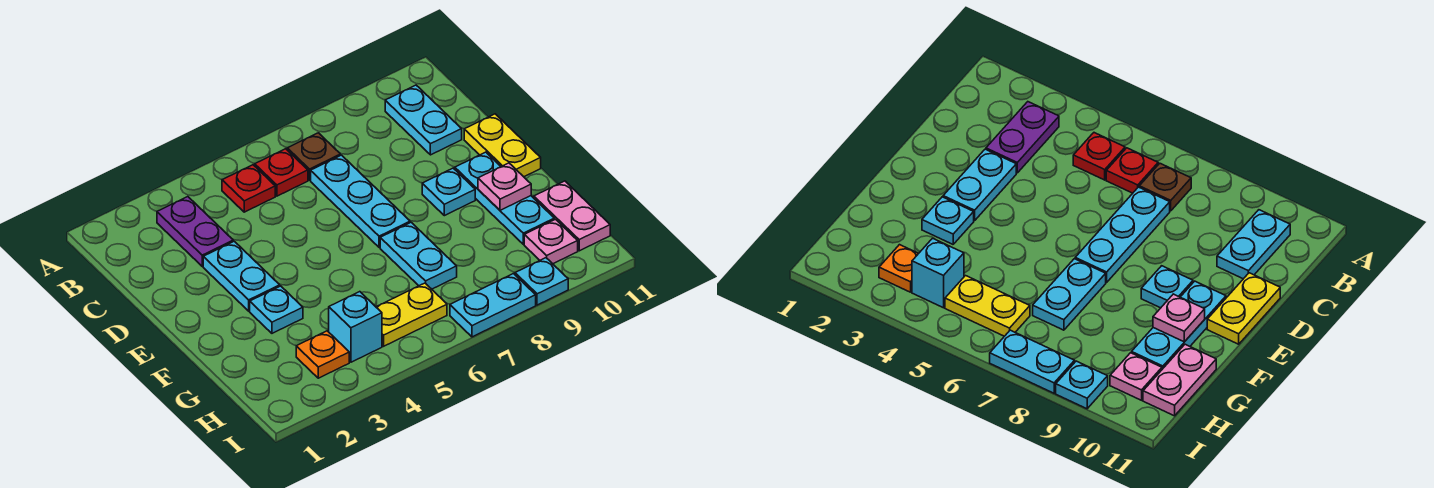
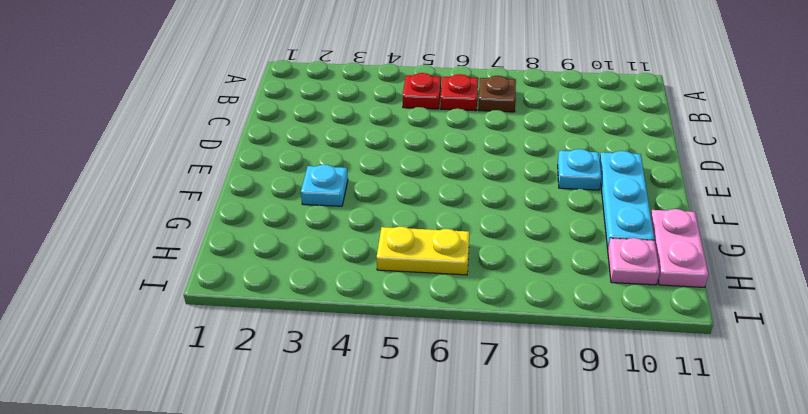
none -> purple 1x2 plate [157,197,233,266]
none -> cyan 1x2 plate [385,85,462,155]
none -> cyan 1x3 plate [311,155,410,247]

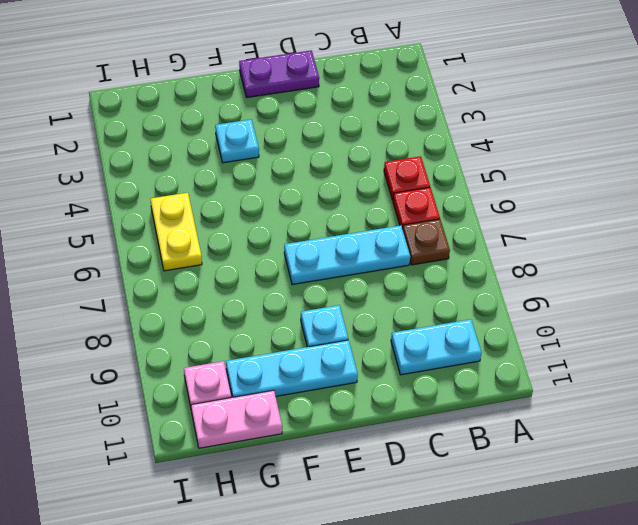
purple 1x2 plate [239,50,319,98] -> purple 1x2 plate moved to [157,197,233,266]
none -> cyan 1x2 plate [203,241,280,311]
none -> yellow 1x2 plate [464,114,541,177]
none -> cyan 1x2 plate [380,222,457,289]

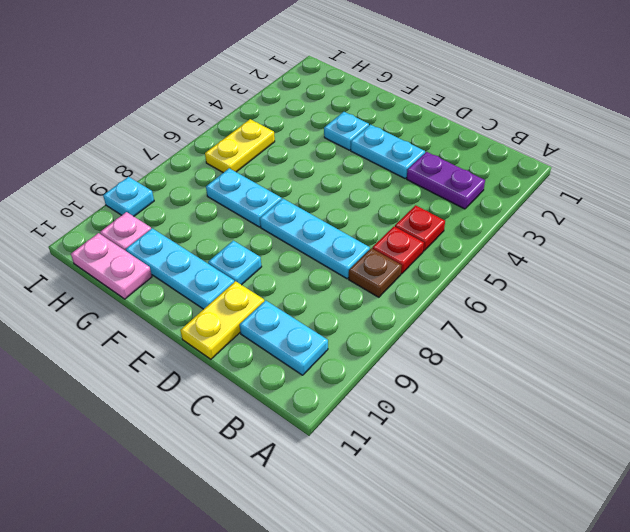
yellow 1x2 plate [180,281,264,359] -> yellow 1x2 plate turned to [464,114,541,177]
none -> orange 1x1 plate [296,331,349,378]
none -> cyan 1x1 brick [329,292,382,362]
none -> cyan 1x2 plate [450,274,536,337]

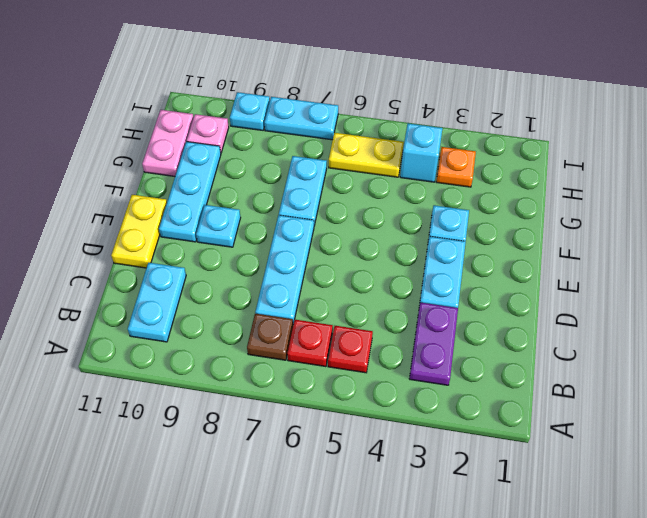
none -> pink 1x1 plate [478,163,531,210]

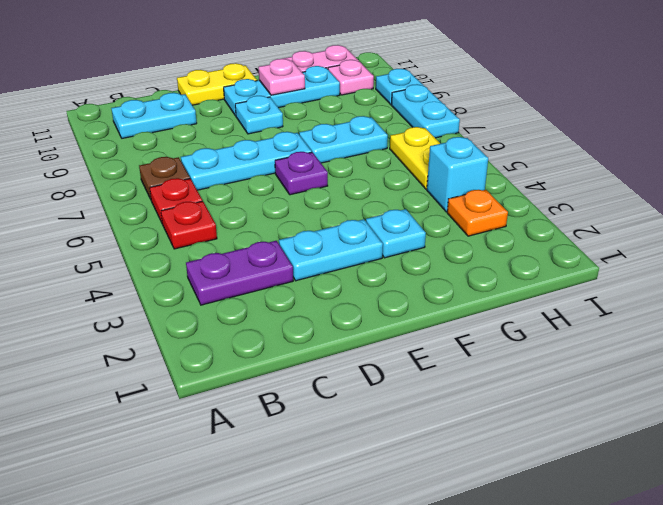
purple 1x1 plate [275,152,328,195] -> none

